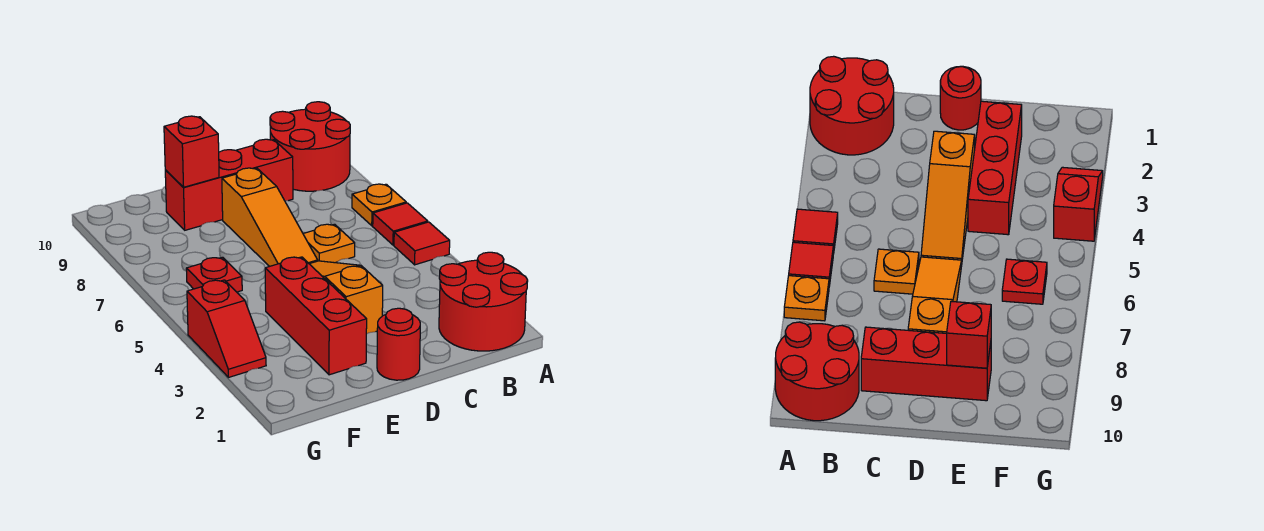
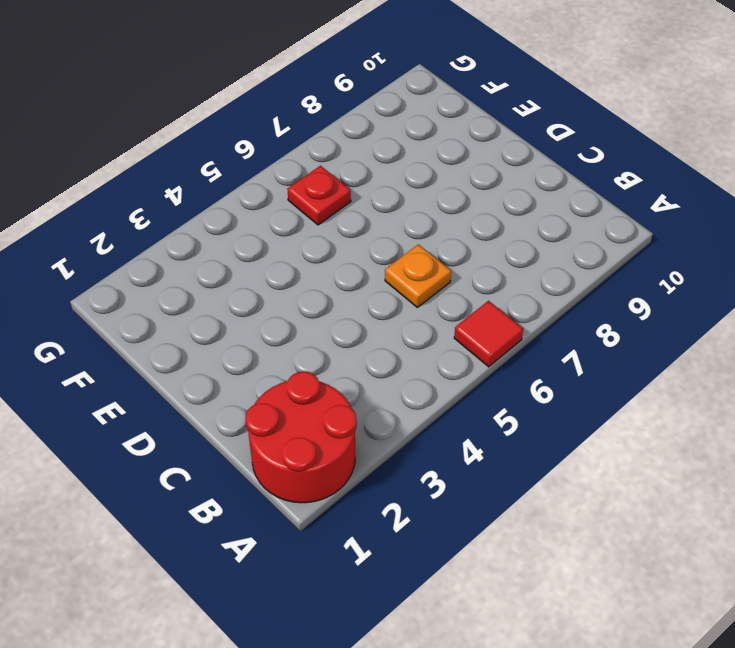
none -> red 1x1 tile [394,222,450,265]
none -> orange 1x1 plate [352,184,406,226]
none -> red 2x2 round brick [270,102,350,191]

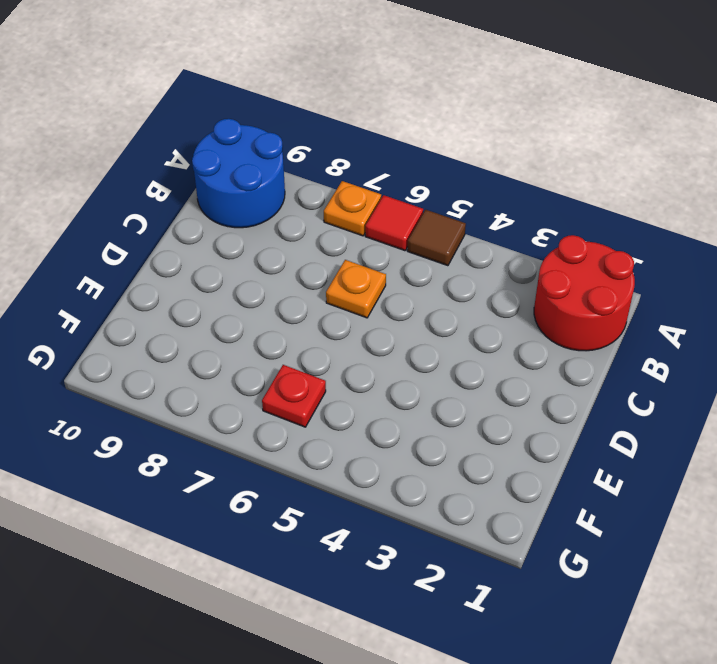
brown 1x1 tile [407,210,466,266] -> red 1x1 tile [394,222,450,265]
blue 2x2 round brick [192,119,285,228] -> red 2x2 round brick [270,102,350,191]
none -> red 1x3 brick [165,139,293,230]
none -> red 1x1 round brick [377,308,420,380]
none -> orange 1x3 slope [310,261,383,334]

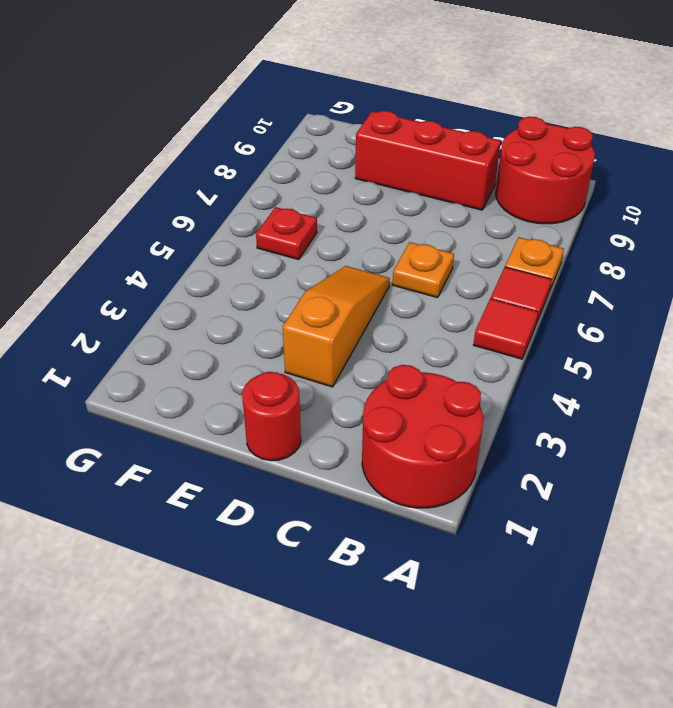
none -> orange 1x3 slope [222,168,318,266]
none -> red 1x3 brick [265,257,367,375]
none -> red 1x2 slope [187,280,266,378]

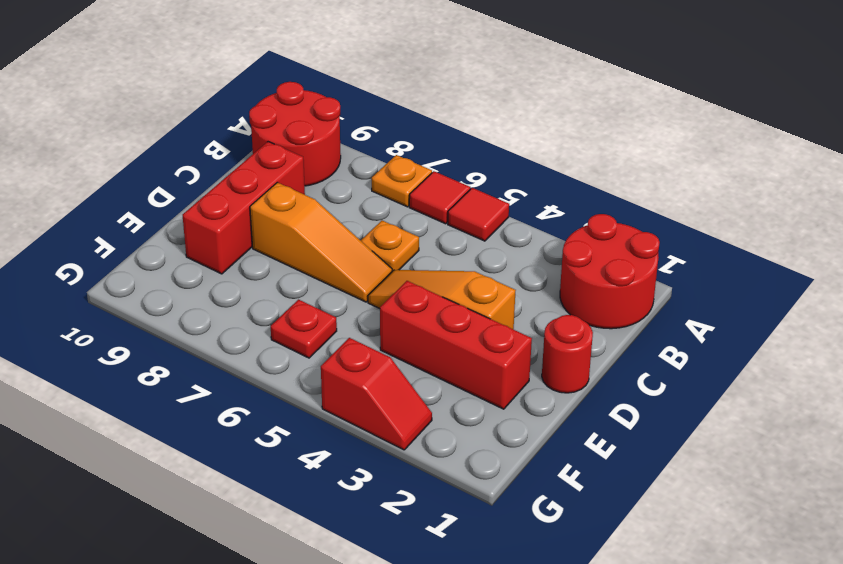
none -> red 1x1 brick [164,116,219,187]

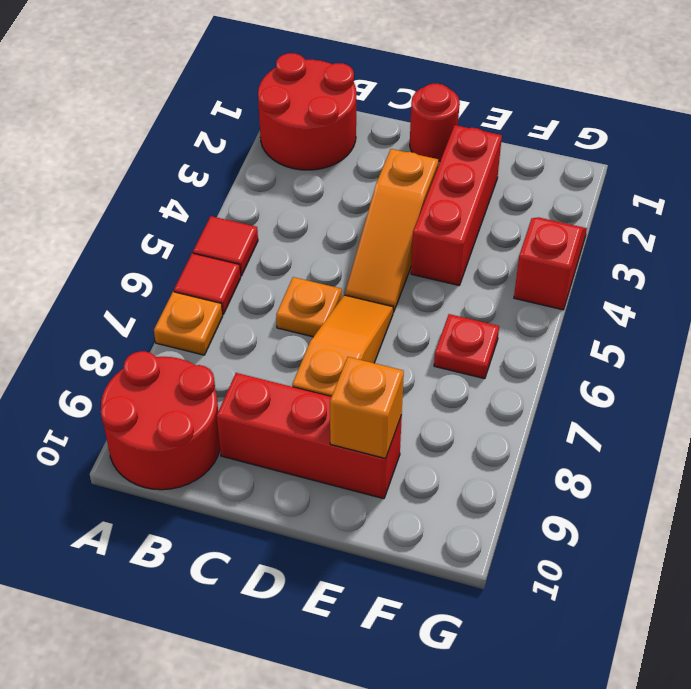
orange 1x1 brick [330,357,404,459] -> red 1x1 brick [164,116,219,187]

